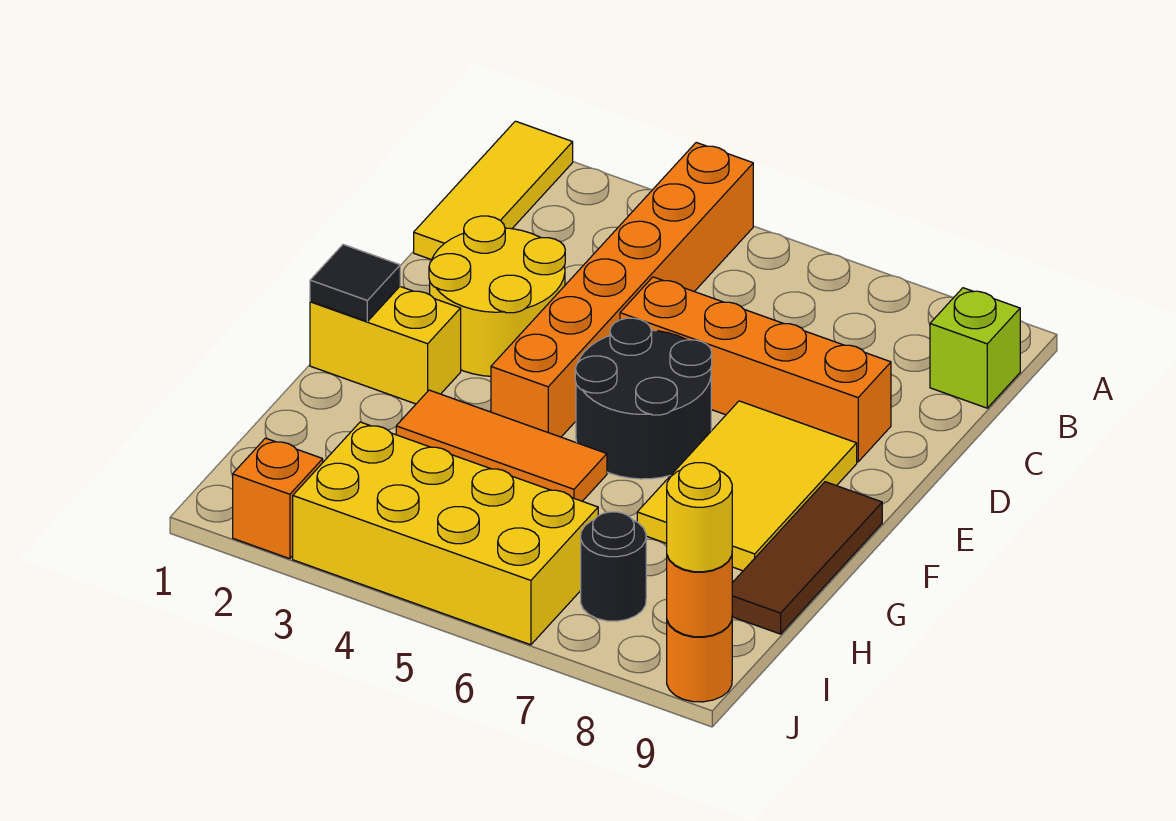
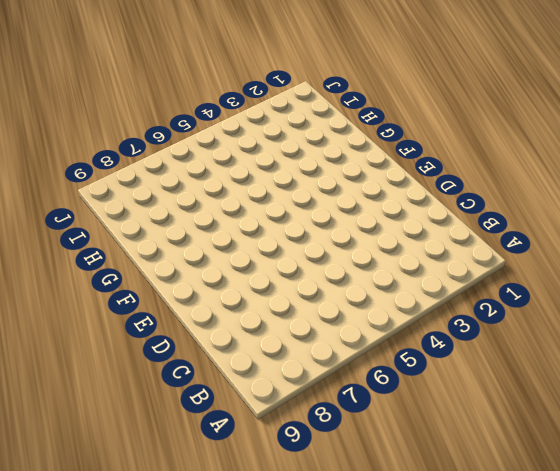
none -> yellow 1x3 tile [414,121,573,260]
none -> orange 1x6 brick [491,143,753,437]
none -> lime 1x1 brick [930,288,1020,408]

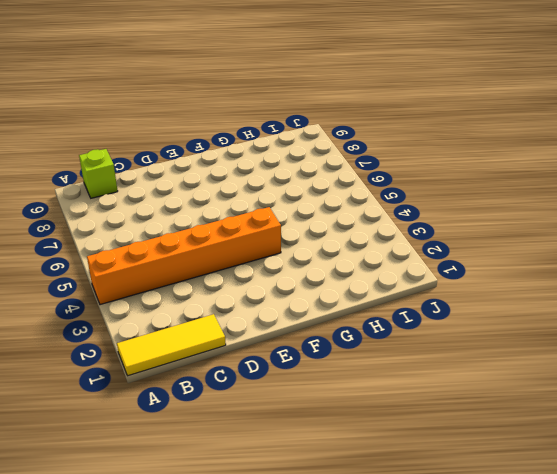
none -> yellow 2x2 round brick [429,216,565,376]
none -> orange 1x4 brick [620,277,891,462]
none -> black 2x2 round brick [575,318,712,479]

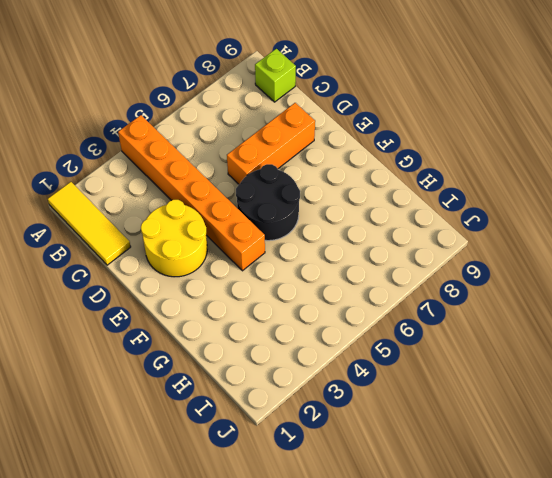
orange 1x3 brick [227,103,315,184] -> orange 1x4 brick [620,277,891,462]
none -> yellow 2x3 tile [637,401,857,571]
none -> yellow 1x2 brick [310,287,461,404]
none -> brown 1x3 tile [732,482,882,634]

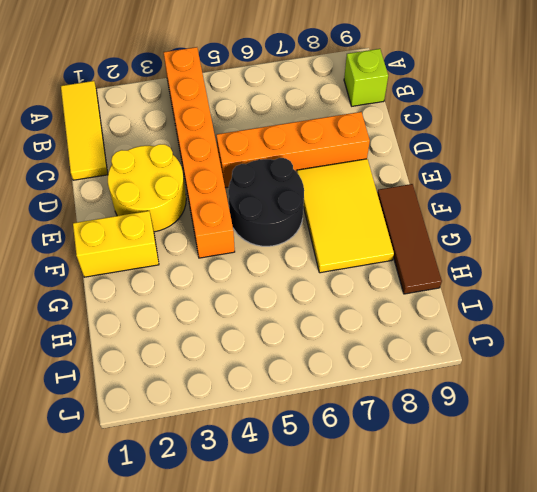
none -> orange 1x3 tile [396,390,607,501]
none -> yellow 2x4 brick [293,422,598,645]
none -> black 1x1 round brick [581,512,646,621]

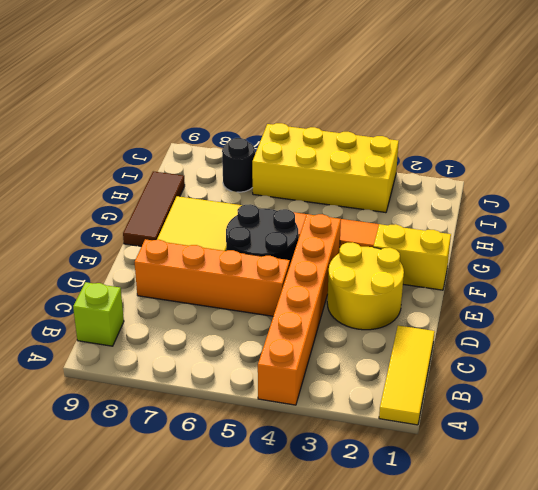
none -> orange 1x1 brick [233,438,323,559]
none -> orange 1x1 round brick [667,621,732,702]
none -> black 1x1 tile [310,245,400,321]

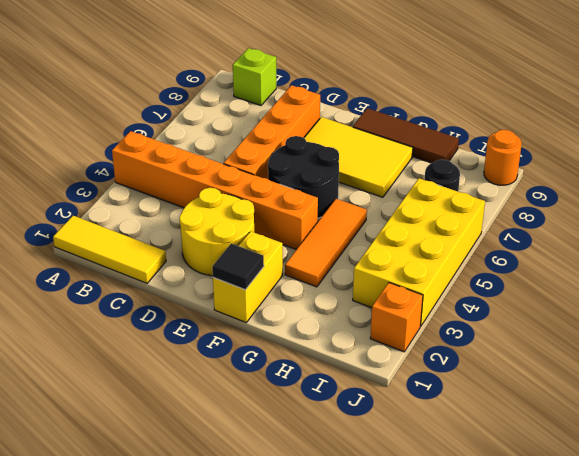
none -> orange 1x1 round brick [667,556,732,637]
none -> yellow 1x1 round brick [667,463,732,572]

